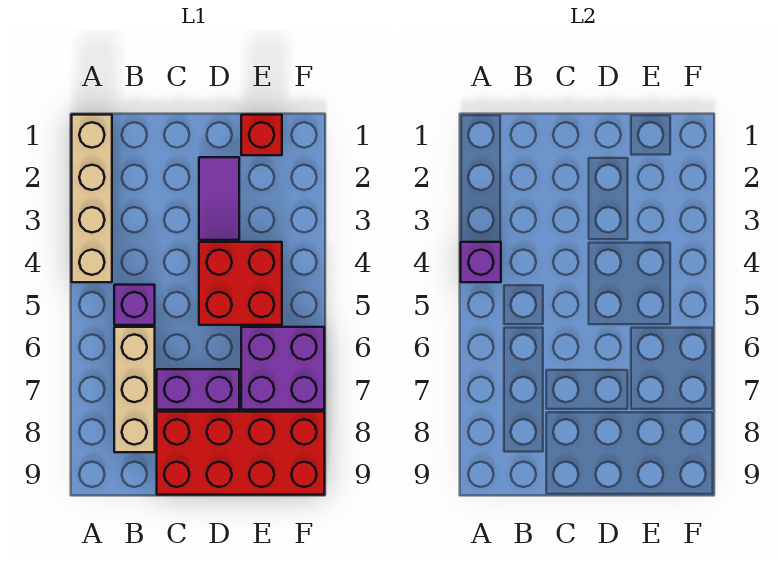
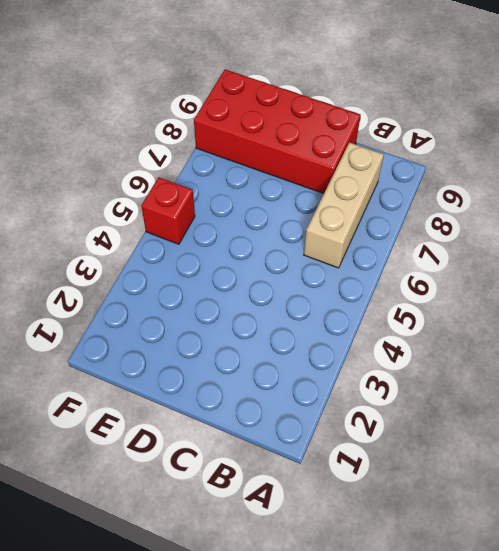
red 1x1 brick [141,177,195,244] -> red 1x1 brick moved to [241,115,282,155]
none -> tan 1x4 brick [72,115,112,282]
none -> purple 1x1 brick [114,285,155,325]

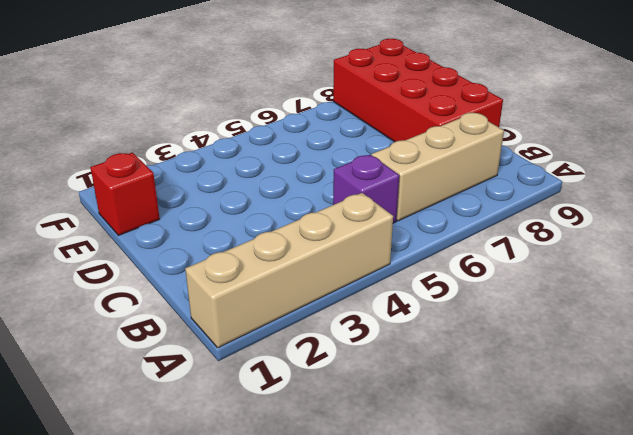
none -> purple 1x2 brick [157,369,239,410]
none -> purple 1x2 tile [199,157,239,240]

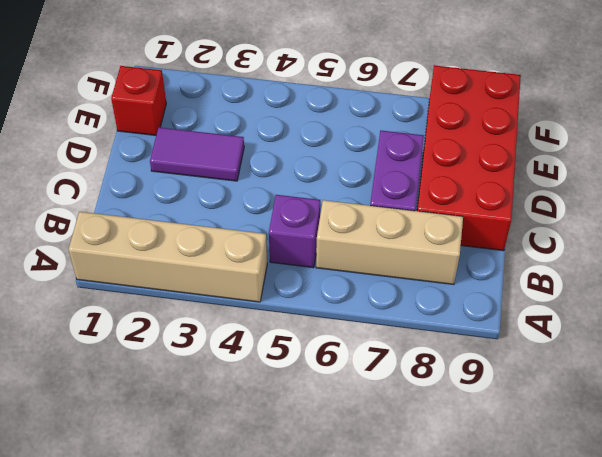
none -> red 2x2 brick [199,242,282,325]
none -> purple 2x2 brick [241,327,324,410]

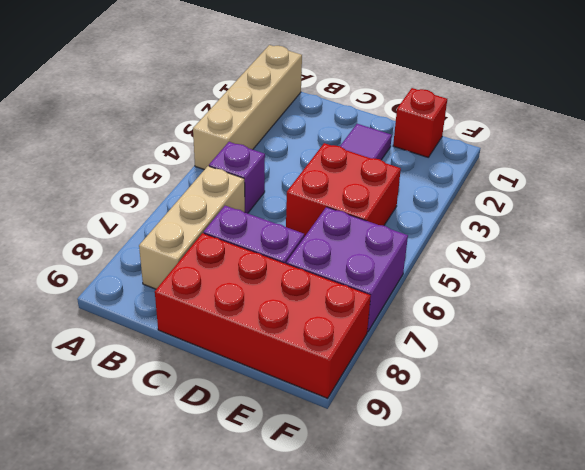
none -> purple 1x1 brick [461,242,501,282]

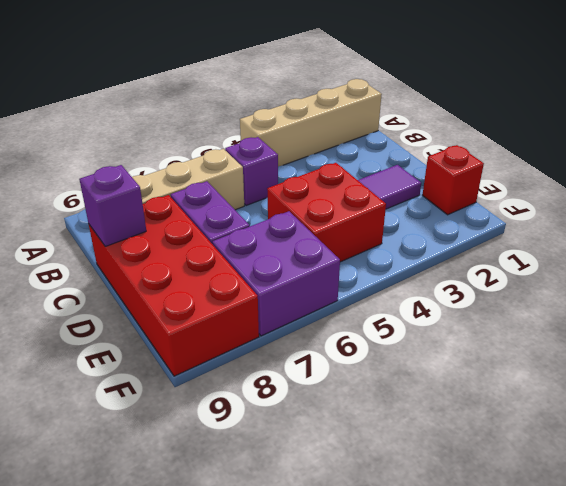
purple 1x1 brick [79,165,146,247] -> purple 1x1 brick moved to [461,242,501,282]

